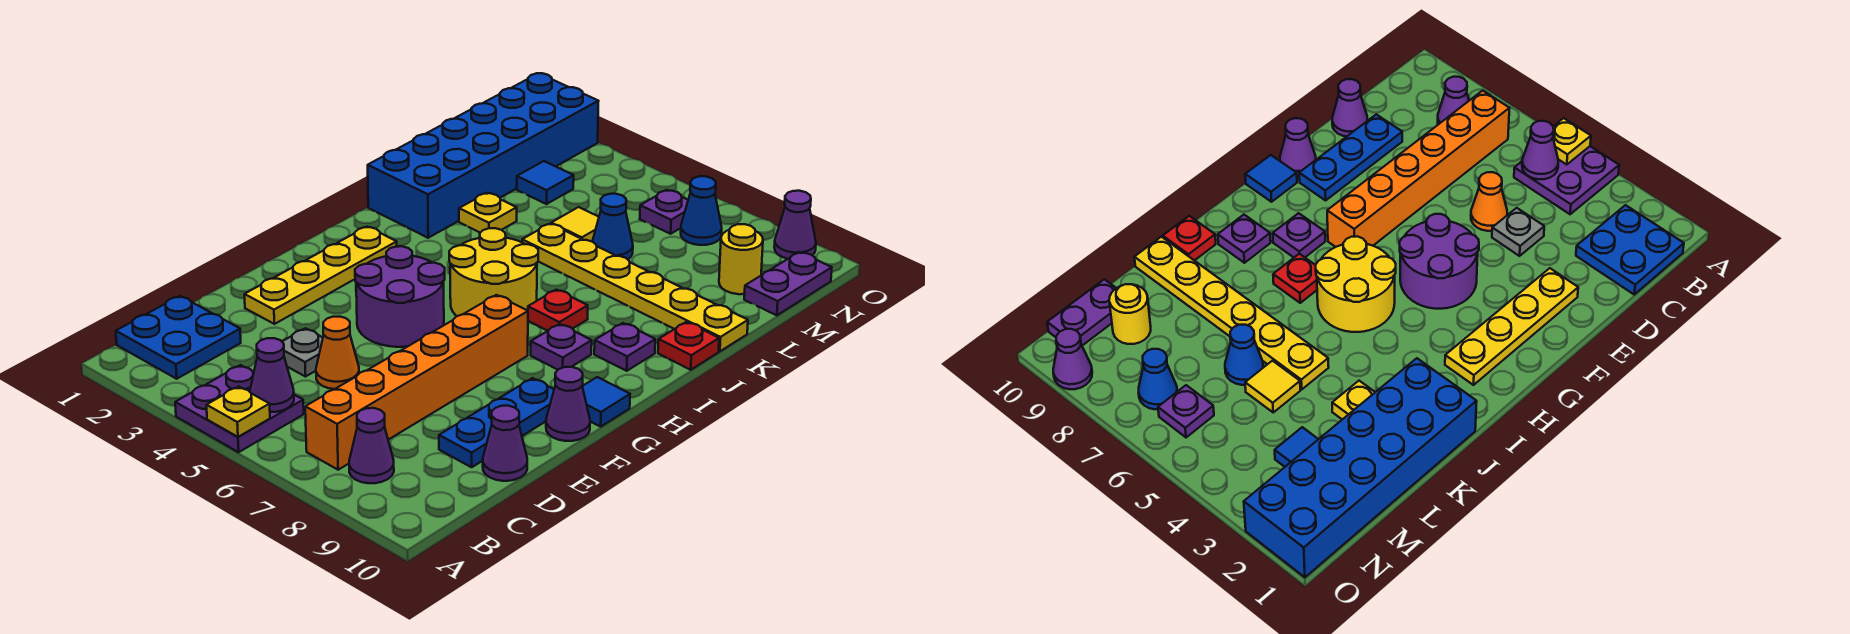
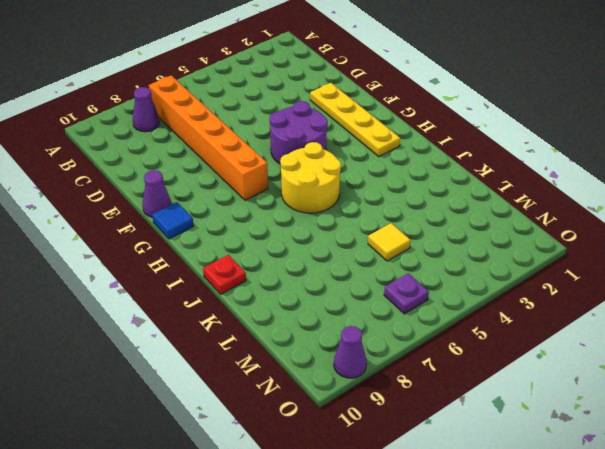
none -> purple 2x2 plate [175,365,304,452]
none -> blue 2x2 plate [116,296,241,379]
none -> grey 1x1 plate [282,328,323,377]
none -> orange 1x1 cone [316,317,359,389]

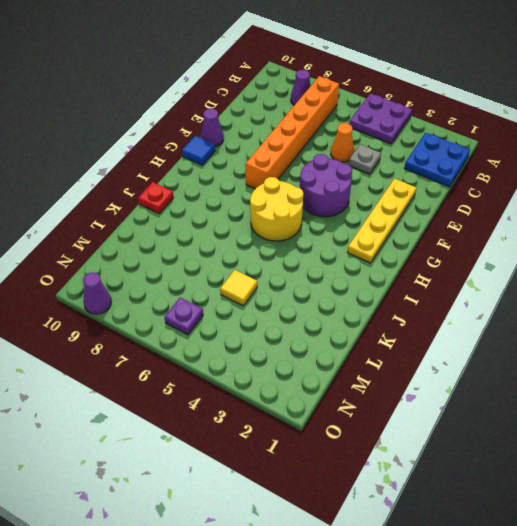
none -> blue 1x3 plate [439,378,554,467]
none -> purple 1x1 cone [483,406,527,481]
none -> purple 1x1 plate [531,324,592,370]
none -> red 1x1 plate [528,290,588,331]

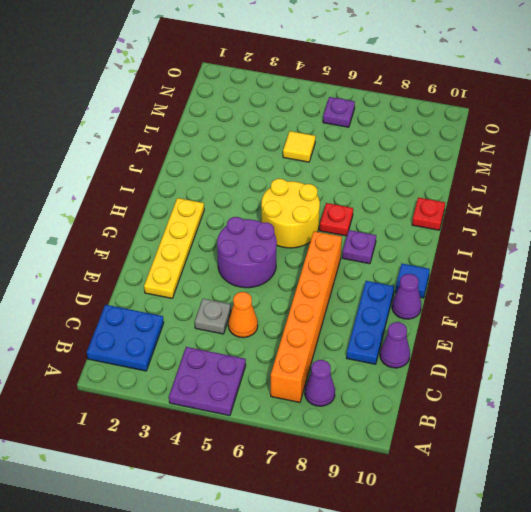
none -> purple 1x1 plate [594,323,655,371]
none -> blue 2x6 brick [368,73,599,238]
none -> yellow 1x1 plate [459,193,517,233]
none -> yellow 1x6 plate [522,224,748,351]

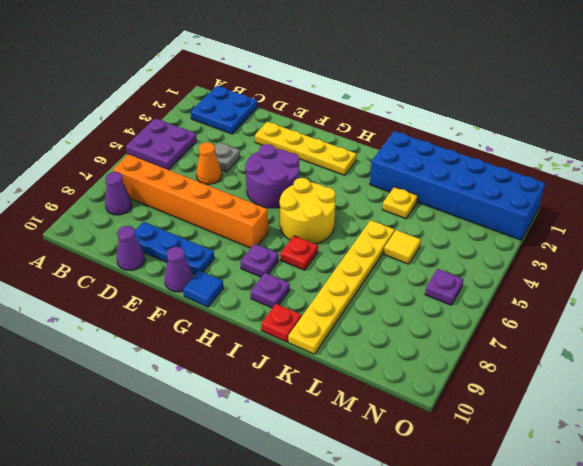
none -> blue 1x1 cone [592,194,633,259]
none -> blue 1x1 tile [517,161,574,204]
none -> yellow 1x1 round brick [719,224,763,294]
none -> purple 1x2 plate [744,252,832,315]

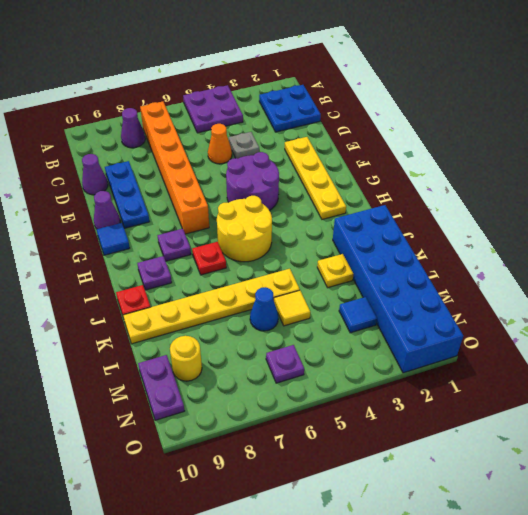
none -> blue 1x1 cone [681,176,722,245]
none -> purple 1x1 cone [774,191,816,259]
none -> yellow 1x1 plate [207,386,270,437]
none -> purple 1x1 cone [250,338,294,412]

